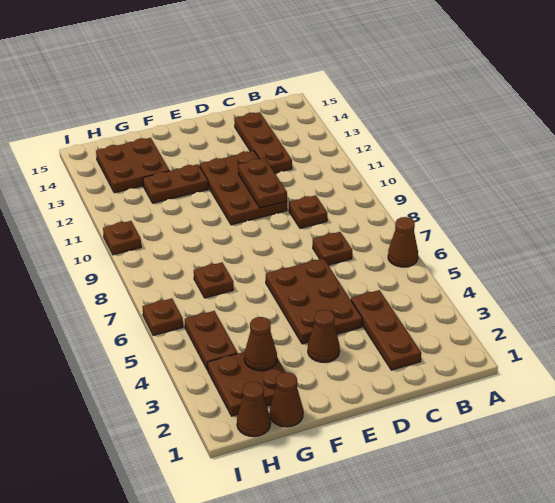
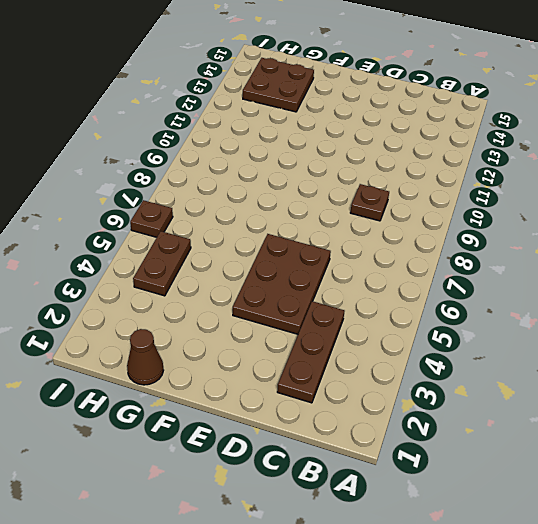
none -> brown 1x1 cone [388,217,418,267]
none -> brown 1x1 plate [313,232,352,265]
none -> brown 1x3 plate [234,112,292,173]

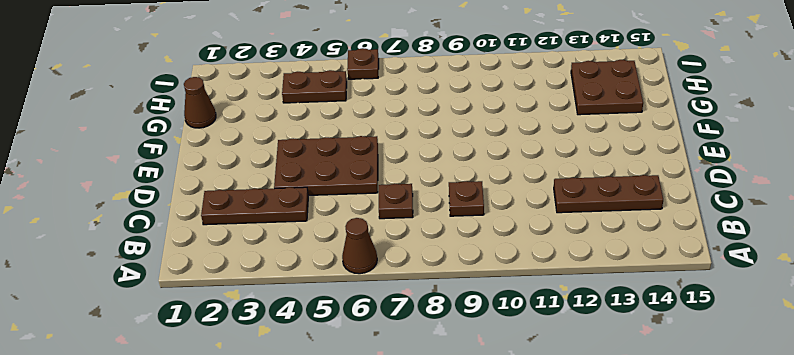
none -> brown 2x3 plate [200,151,287,225]
none -> brown 1x1 cone [308,310,340,362]
none -> brown 1x2 plate [143,164,208,203]

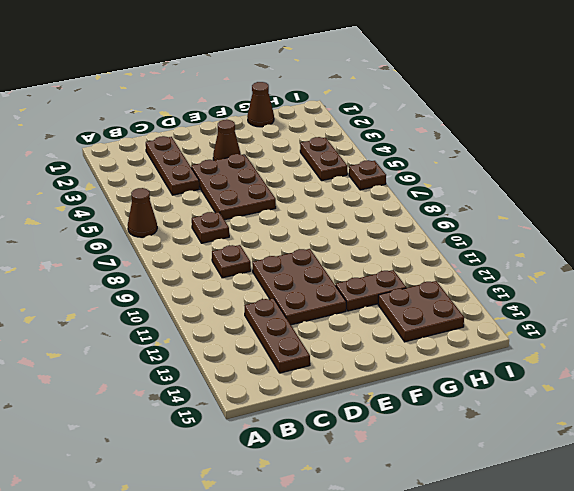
none -> brown 2x2 plate [208,352,286,416]
none -> brown 1x1 plate [194,262,233,298]
none -> brown 1x1 cone [237,382,271,437]

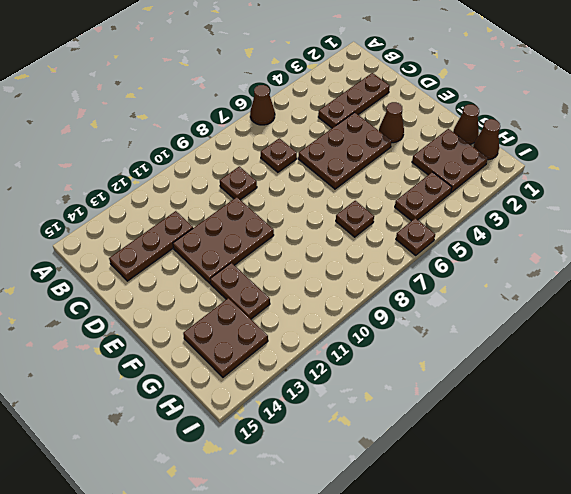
none -> brown 1x1 plate [103,221,141,255]
none -> brown 1x2 plate [238,158,287,208]
none -> brown 1x1 cone [244,317,277,371]

